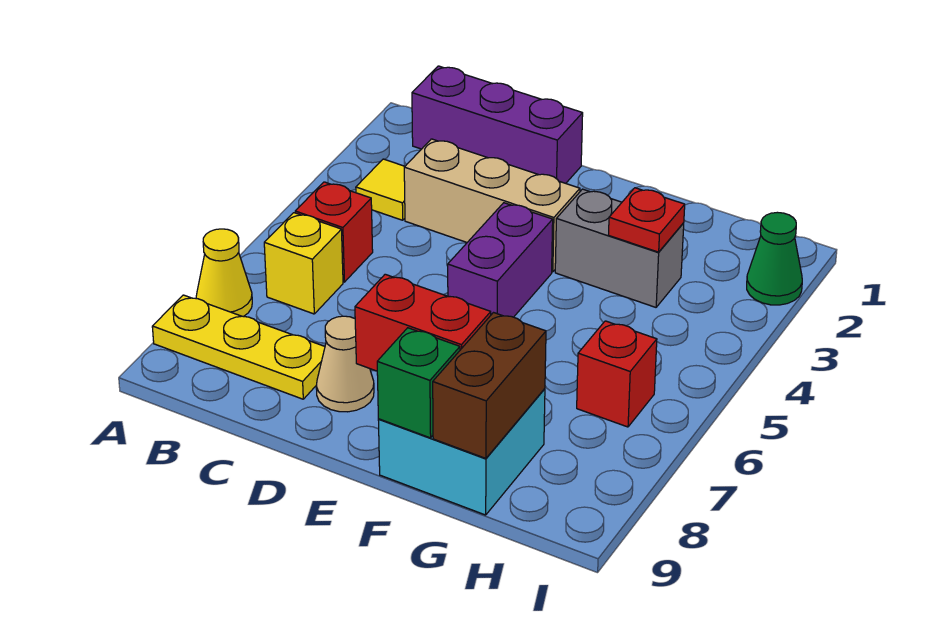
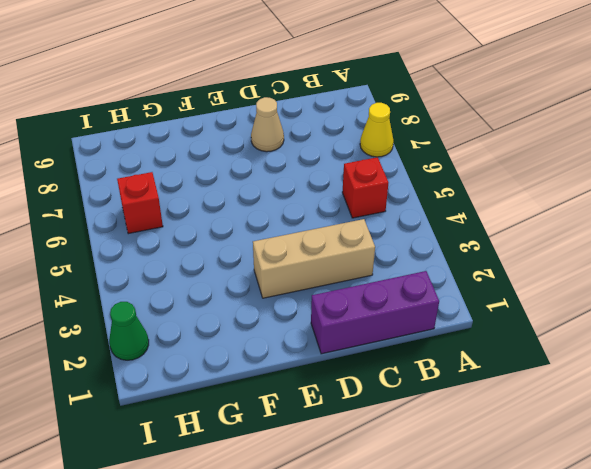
none -> yellow 1x3 plate [152,295,325,399]
none -> yellow 1x1 tile [356,159,405,220]
none -> yellow 1x1 brick [264,213,343,314]

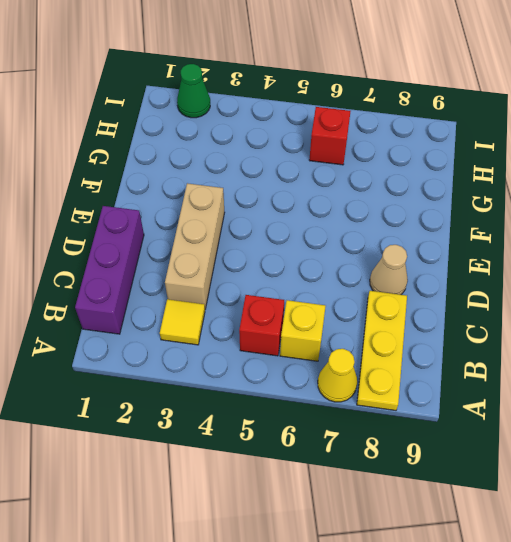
none -> purple 1x2 brick [448,203,553,317]
none -> grey 1x2 brick [555,189,684,307]
none -> cyan 2x2 brick [378,389,545,515]

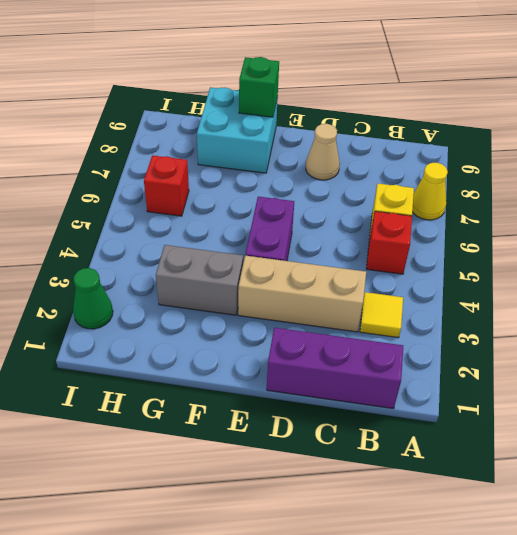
none -> yellow 1x3 plate [152,295,325,399]
none -> red 1x2 brick [355,274,491,371]
none -> red 1x1 plate [609,188,685,252]

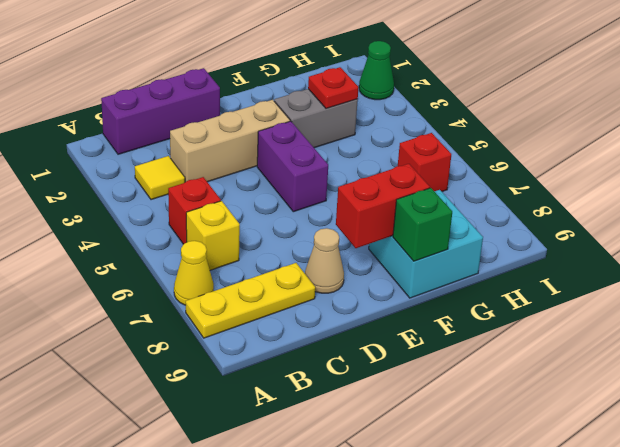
none -> brown 1x2 brick [433,313,546,458]

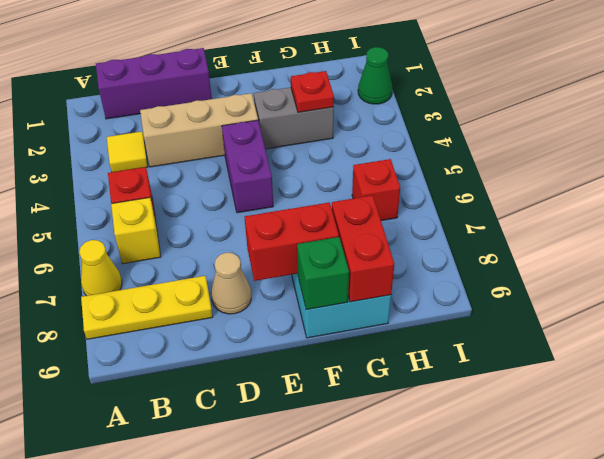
red 1x2 brick [332,195,394,302] -> brown 1x2 brick [433,313,546,458]

